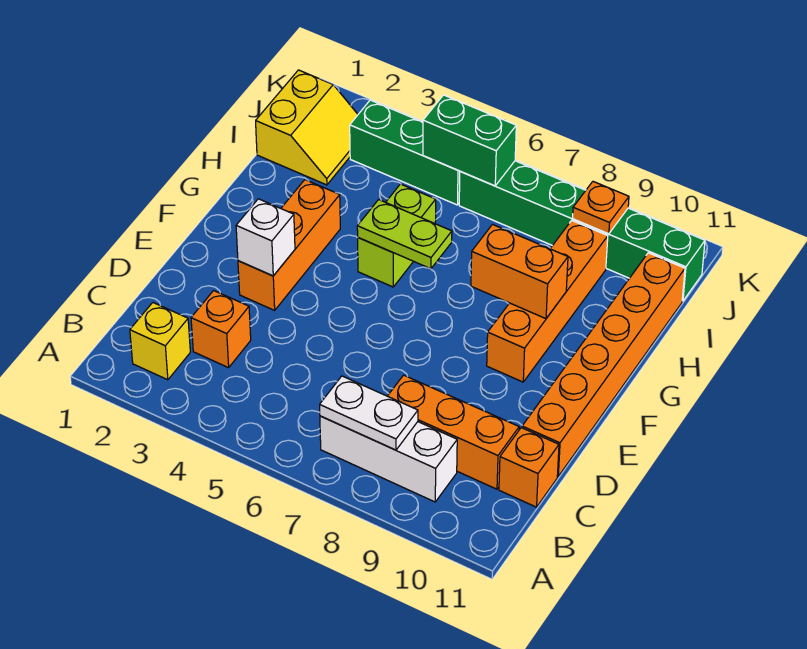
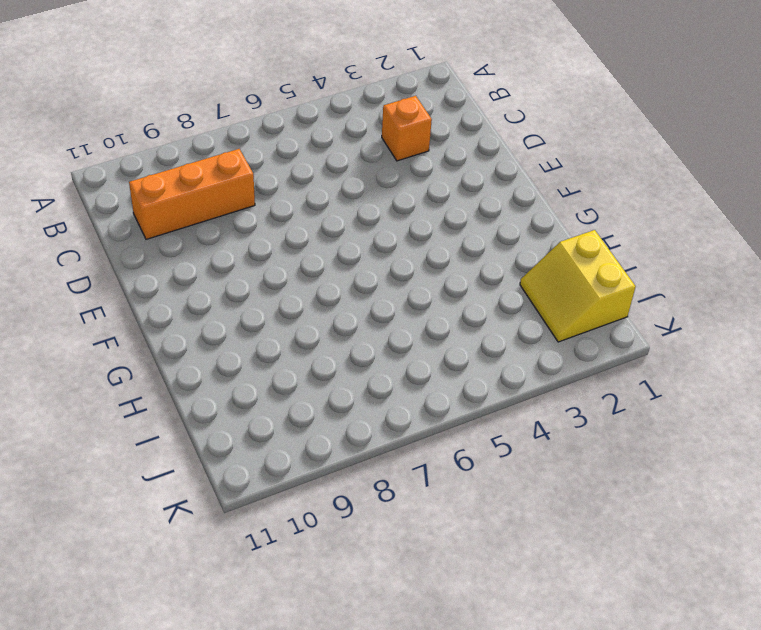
none -> yellow 1x1 brick [130,303,190,380]
none -> white 1x3 brick [320,416,457,502]
none -> orange 1x1 brick [499,428,559,507]

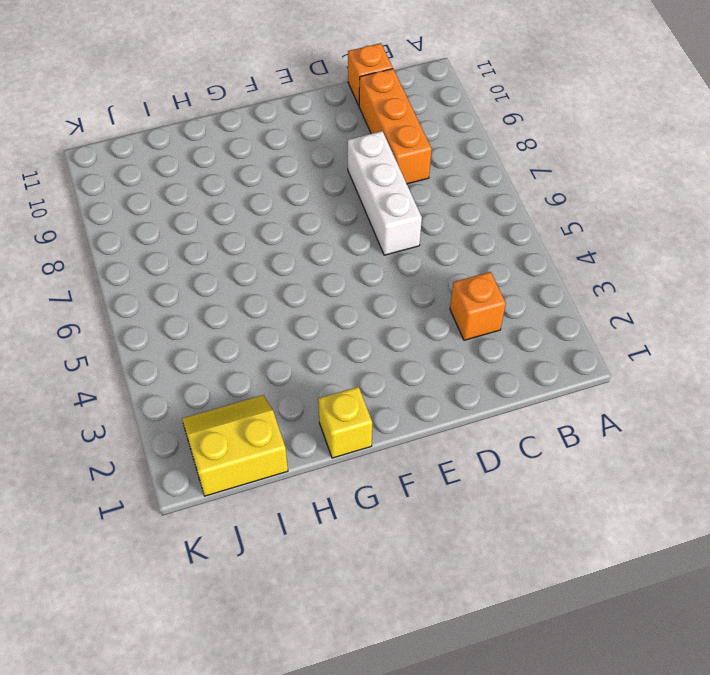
white 1x3 brick [347,131,422,255] -> white 1x3 brick moved to [320,416,457,502]
yellow 1x1 brick [318,387,372,458] -> yellow 1x1 brick moved to [130,303,190,380]
none -> orange 1x6 brick [522,253,685,476]
none -> orange 1x3 brick [238,180,340,310]
none -> orange 1x4 brick [487,220,608,382]

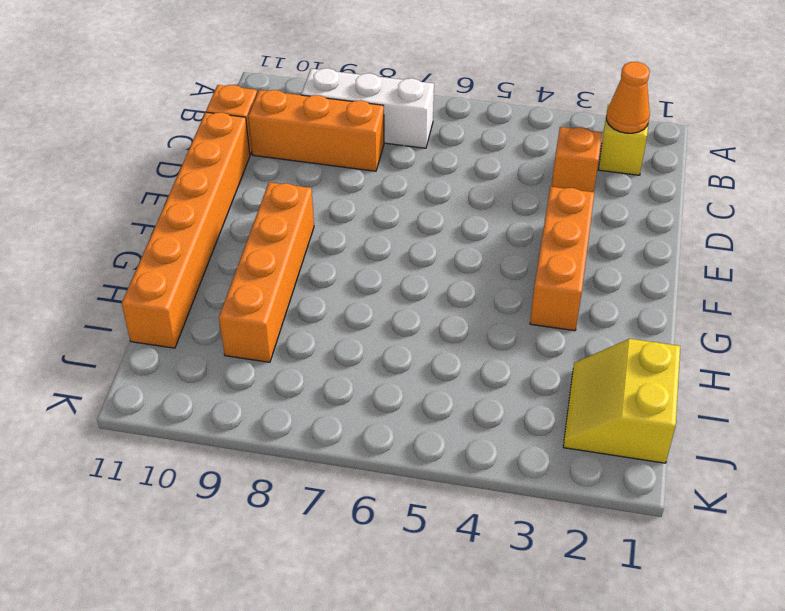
orange 1x1 cone [606,62,650,133] -> none
none -> lime 1x2 brick [358,184,436,287]
none -> green 1x3 brick [350,100,460,205]
none -> green 1x6 brick [459,161,705,301]

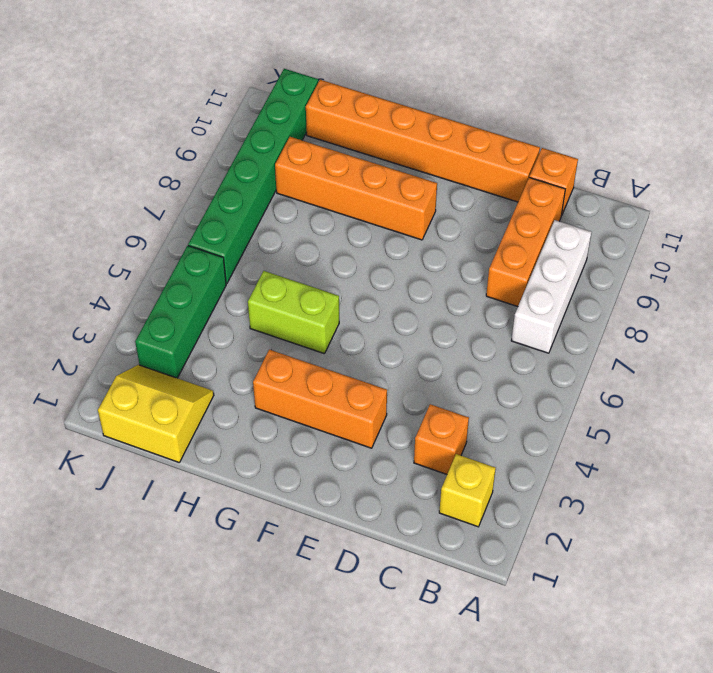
none -> white 1x2 plate [320,376,418,450]
none -> white 1x1 brick [236,199,295,276]
none -> lime 1x2 plate [357,200,452,269]

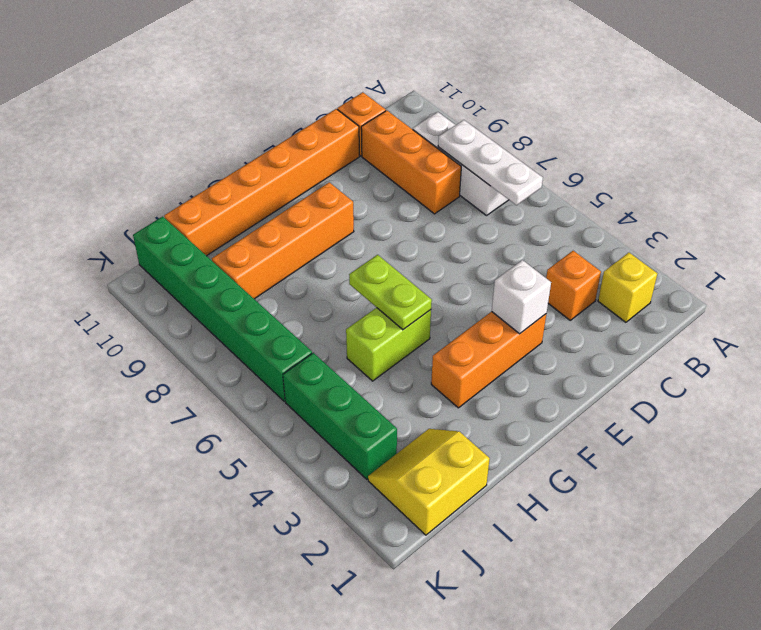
white 1x3 plate [438,120,543,205] -> white 1x2 plate [320,376,418,450]
none -> orange 1x2 brick [471,225,568,319]
none -> green 1x2 brick [423,95,516,186]
none -> orange 1x1 plate [573,182,629,234]

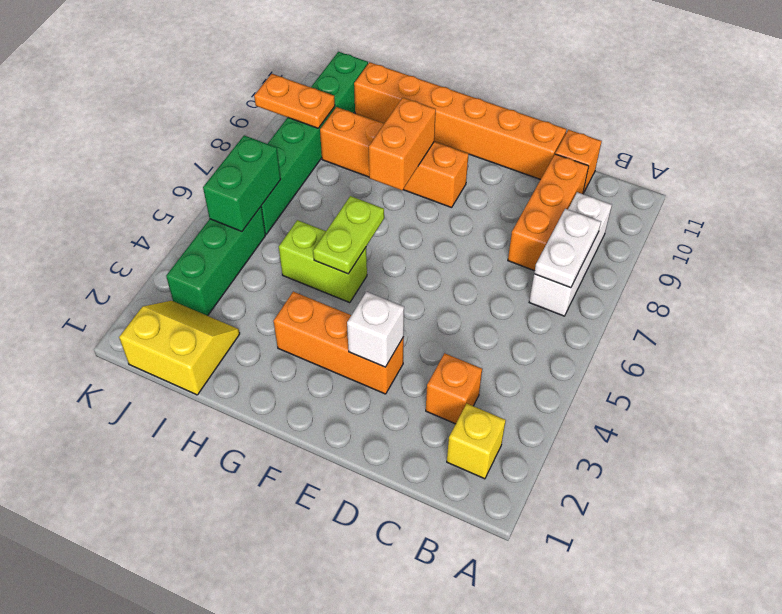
orange 1x2 plate [254,74,335,128] -> orange 1x1 plate [573,182,629,234]

